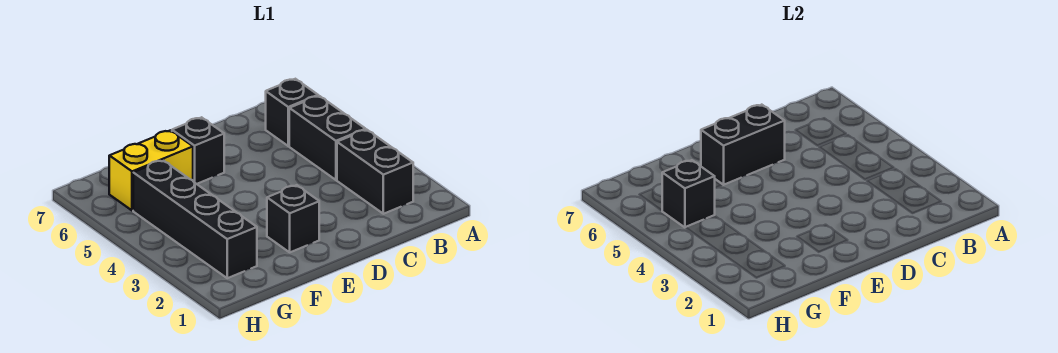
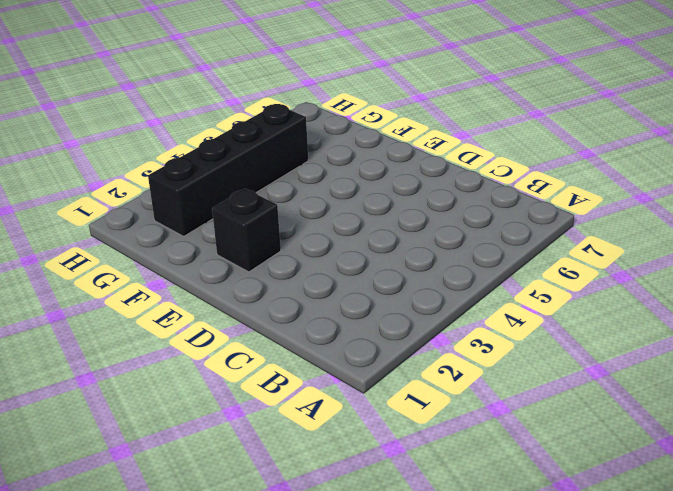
none -> black 1x2 brick [337,130,413,214]
none -> black 1x2 brick [289,96,366,180]

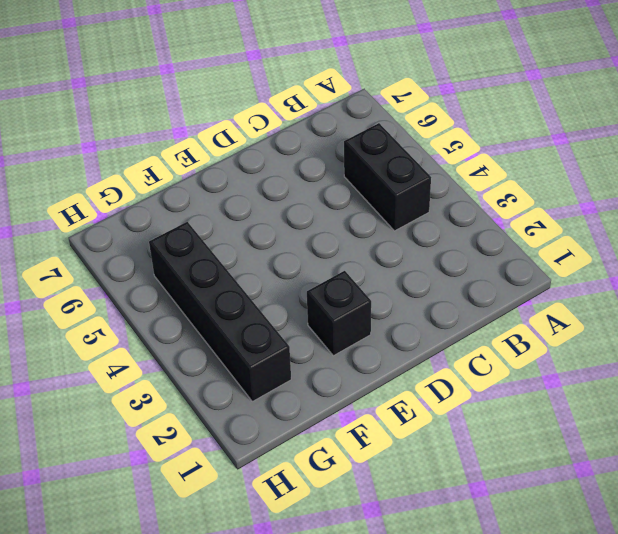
none -> black 1x2 brick [337,130,413,214]
none -> black 1x1 brick [266,79,318,146]

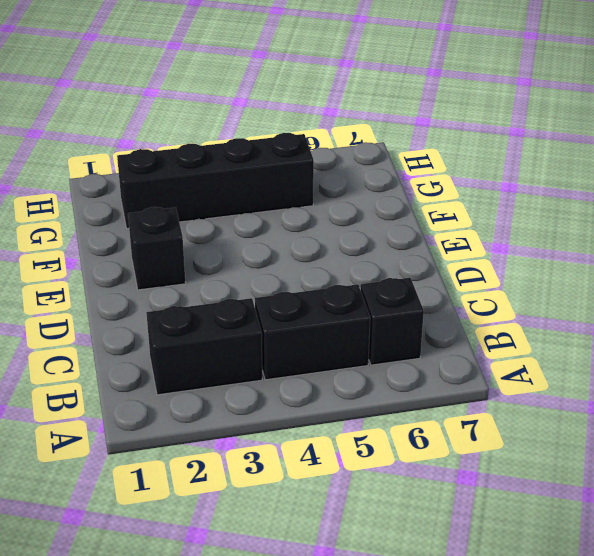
none -> black 1x1 brick [172,117,224,184]
none -> yellow 1x2 brick [109,130,193,211]

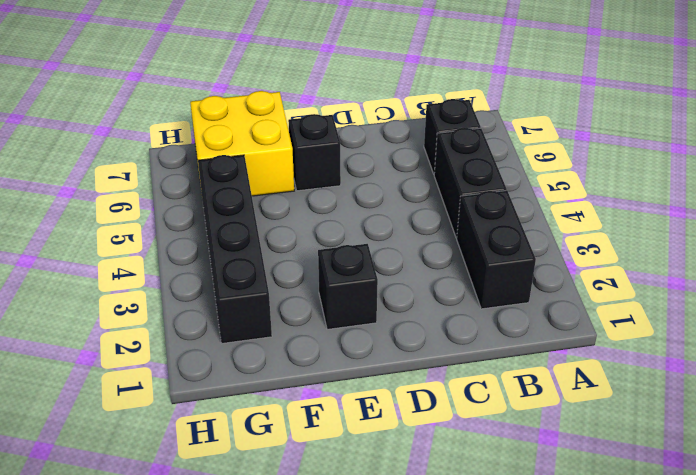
yellow 2x2 brick [190,91,294,196] -> yellow 1x2 brick [109,130,193,211]
none -> black 1x2 brick [701,105,785,185]
none -> black 1x1 brick [662,160,715,227]

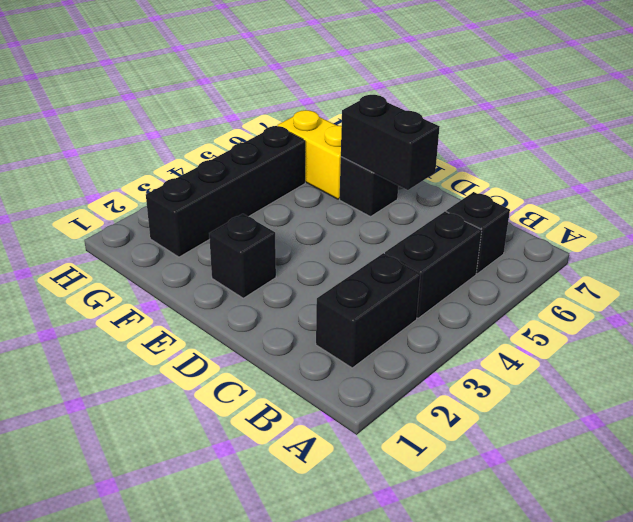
none -> black 1x1 brick [662,160,715,227]

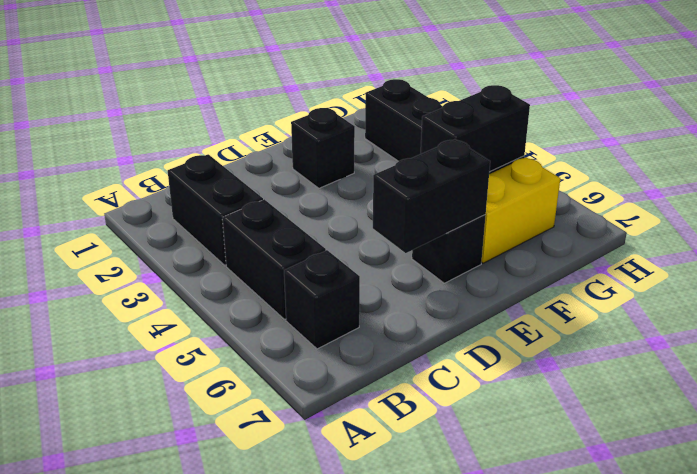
black 1x2 brick [421,85,530,172] -> black 1x1 brick [662,160,715,227]

